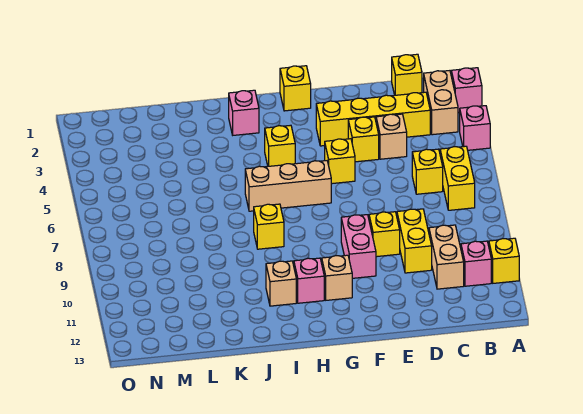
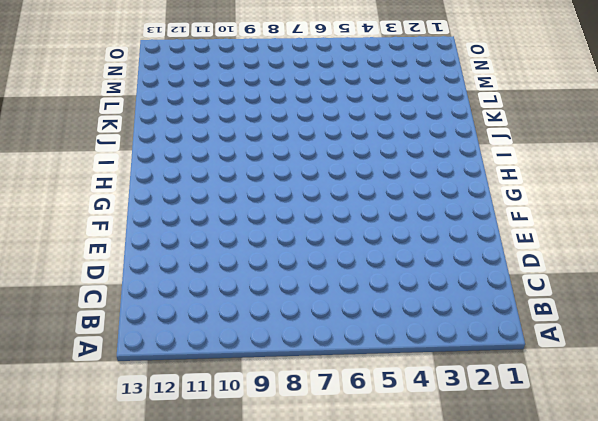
none -> pink 1x1 brick [451,68,482,113]
none -> pink 1x1 brick [460,106,490,150]
none -> yellow 1x1 brick [489,238,519,283]

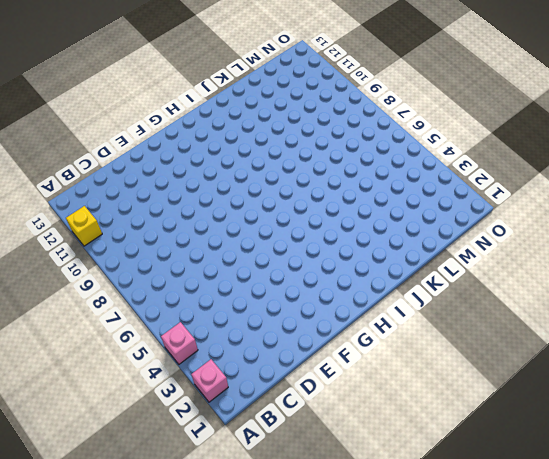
none -> tan 1x2 brick [424,71,458,135]
none -> yellow 1x2 brick [440,146,475,210]
none -> pink 1x1 brick [461,241,491,286]

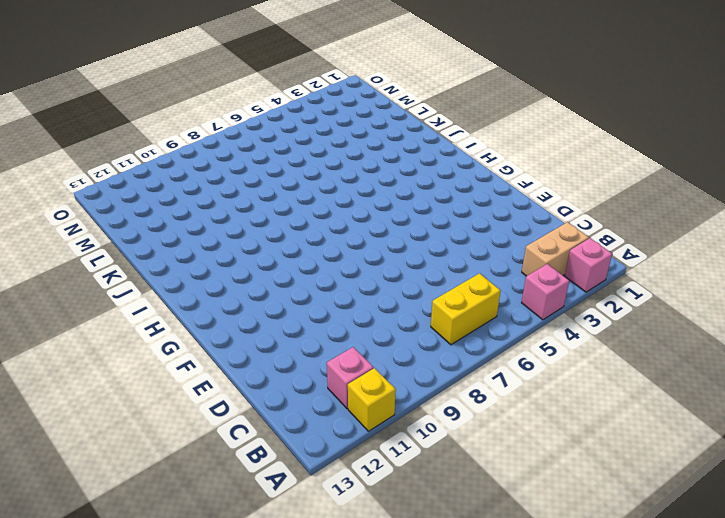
none -> yellow 1x1 brick [392,54,422,95]
none -> yellow 1x4 brick [316,92,430,146]
none -> yellow 1x1 brick [412,149,443,194]

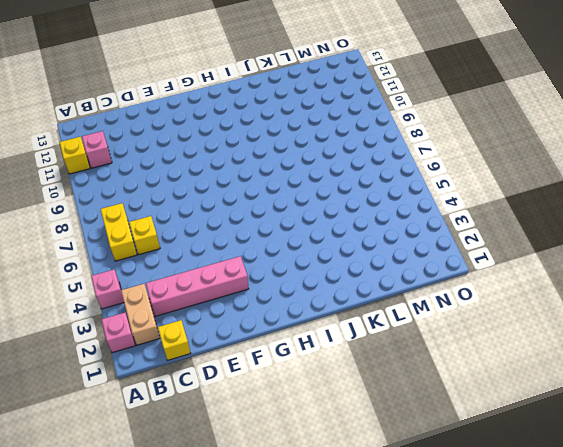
pink 1x4 brick [146,256,249,316] -> yellow 1x4 brick [316,92,430,146]
none -> tan 1x2 brick [429,225,464,289]
none -> tan 1x1 brick [376,114,407,159]
none -> yellow 1x2 brick [397,209,432,273]

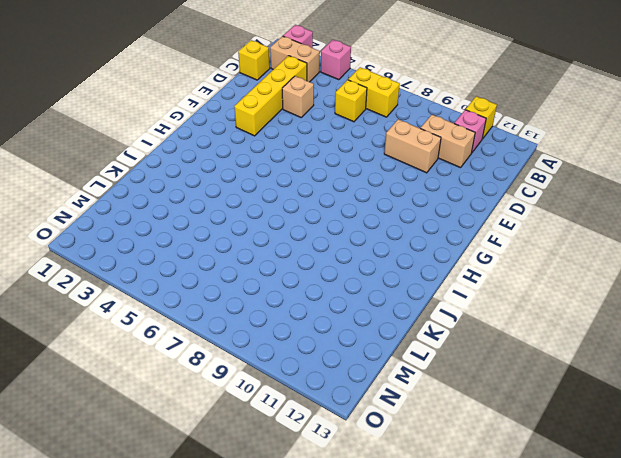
tan 1x2 brick [384,119,441,173] -> yellow 1x2 brick [397,209,432,273]
none -> yellow 1x1 brick [348,117,379,162]
none -> yellow 1x1 brick [369,212,400,257]
none -> yellow 1x1 brick [325,139,355,184]

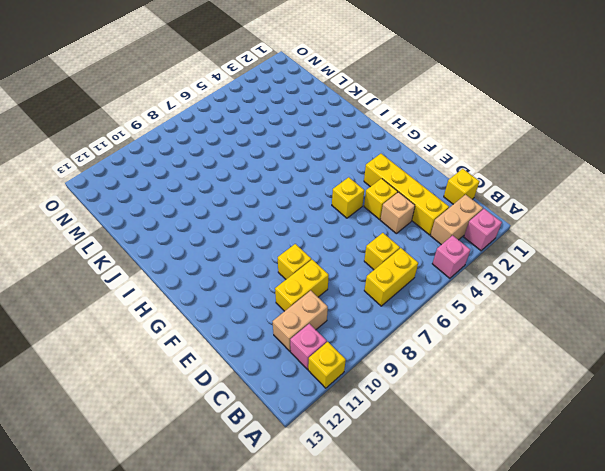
none -> pink 1x2 brick [341,215,376,278]
none -> yellow 1x1 brick [280,66,311,111]
none -> tan 1x3 brick [245,161,331,211]

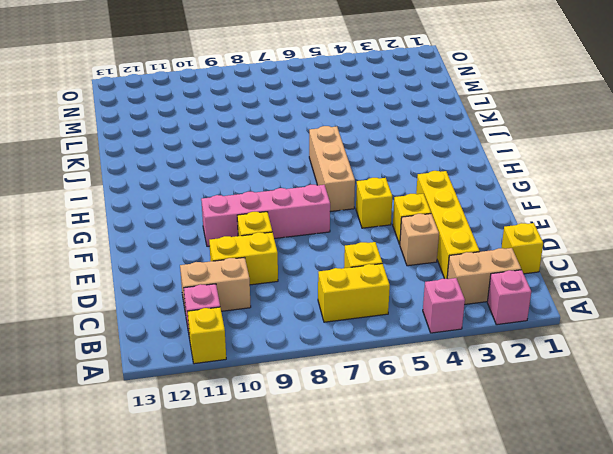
pink 1x4 brick [201,185,330,246] -> pink 1x2 brick [341,215,376,278]
none -> yellow 1x1 brick [280,66,311,111]
none -> tan 1x1 brick [322,255,352,300]
none -> yellow 1x1 brick [265,125,295,166]

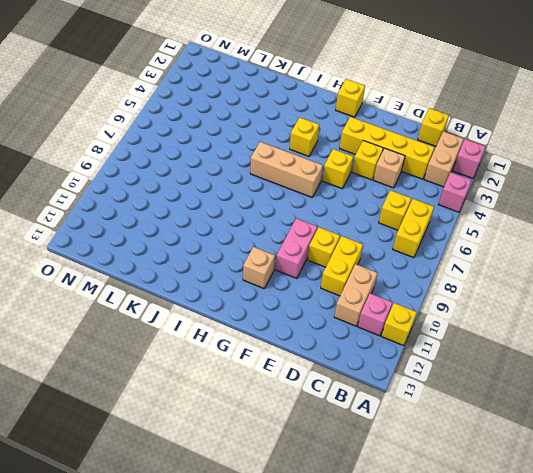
none -> pink 1x1 brick [294,258,324,303]
none -> pink 1x1 brick [229,90,259,135]
none -> yellow 1x1 brick [254,204,284,249]

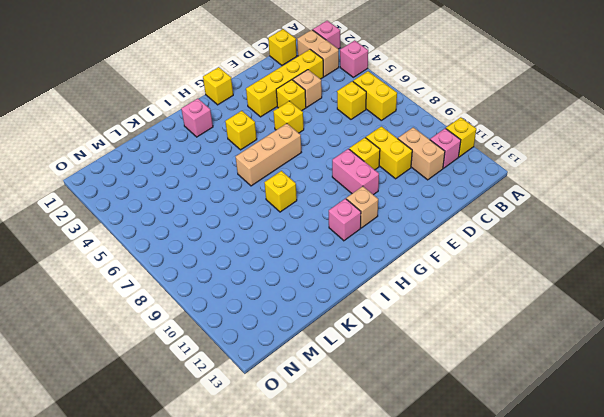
none -> tan 1x1 brick [266,261,296,306]

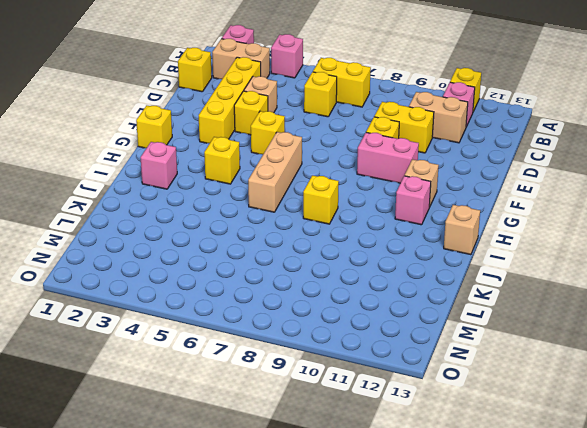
tan 1x1 brick [444,205,480,255] -> tan 1x1 brick moved to [266,261,296,306]

